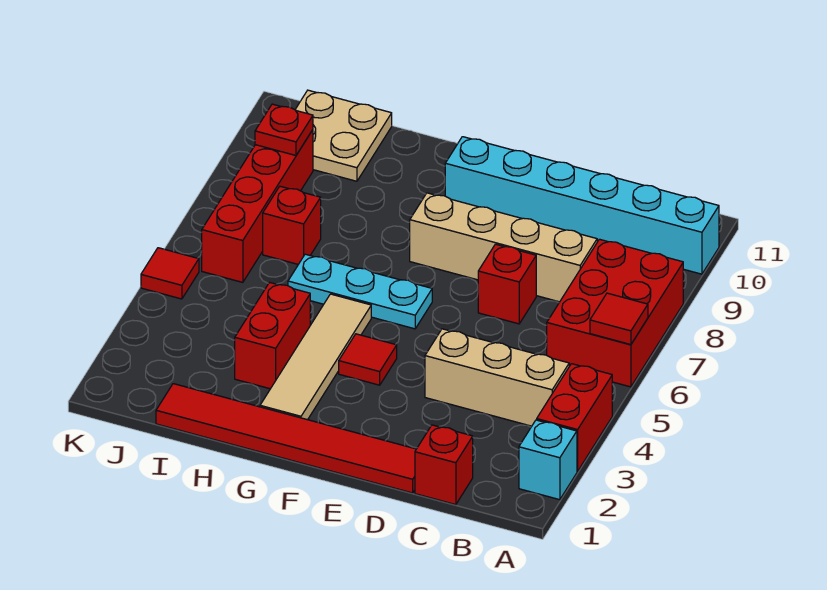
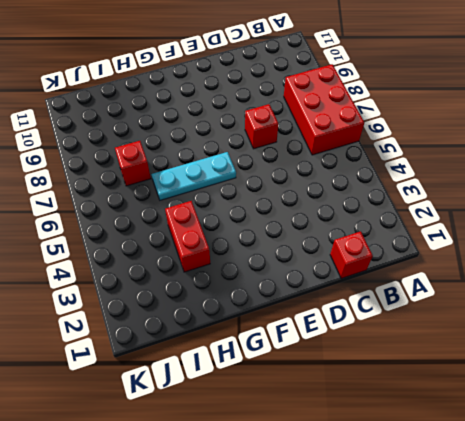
none -> cyan 1x1 brick [519,420,577,500]
none -> red 1x2 brick [537,364,612,471]
none -> cyan 1x6 brick [445,137,719,274]

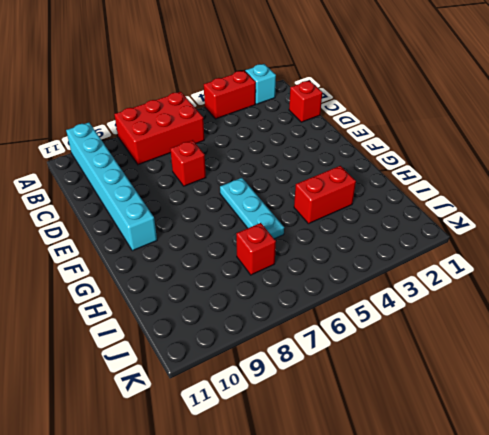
none -> tan 1x3 brick [425,329,569,426]
none -> tan 1x4 brick [410,193,597,302]
none -> red 1x6 tile [156,384,416,493]

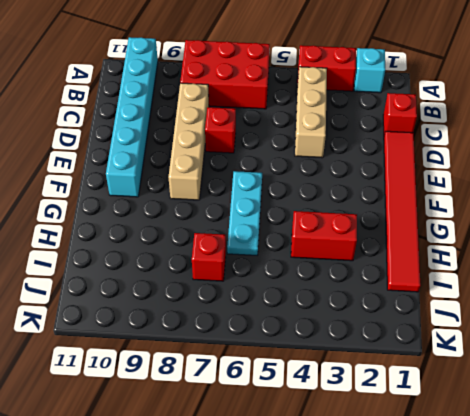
none -> red 1x1 tile [339,334,397,385]
none -> tan 1x4 tile [260,294,371,420]
none -> tan 2x2 plate [295,90,392,181]

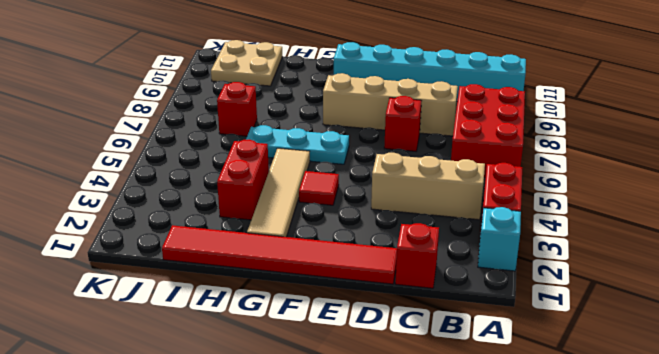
none -> red 1x4 brick [202,130,313,282]
none -> red 1x1 tile [141,248,199,299]
none -> red 1x1 tile [590,293,648,345]

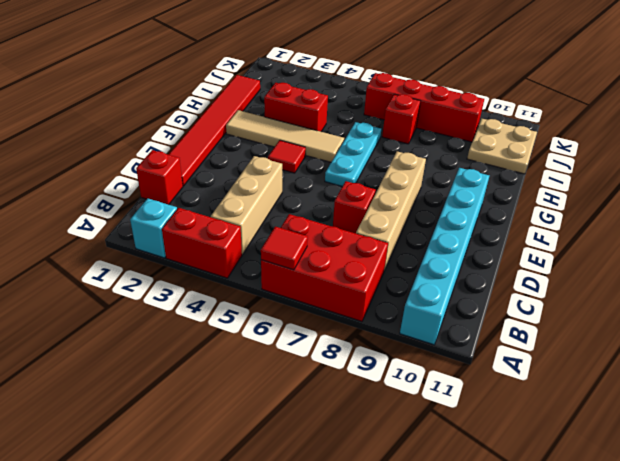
none -> red 1x1 tile [141,248,199,299]
none -> red 1x1 plate [255,104,313,155]

